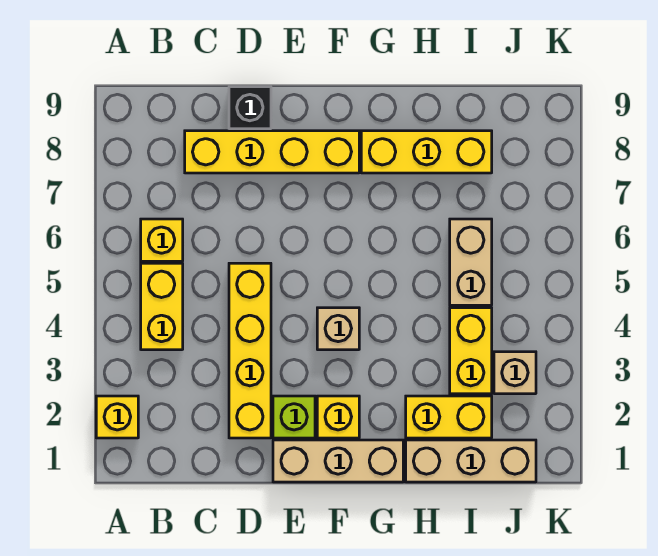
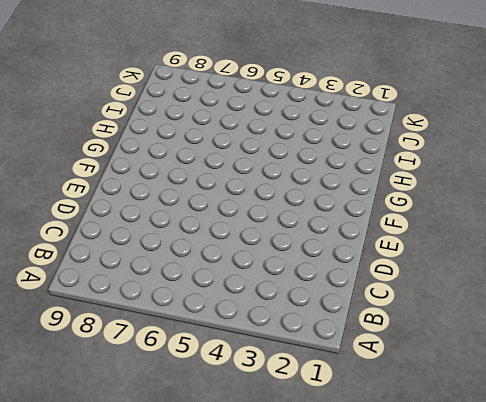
none -> yellow 1x1 brick [96,396,138,438]
none -> yellow 1x2 brick [141,263,183,350]
none -> yellow 1x1 brick [141,219,183,261]

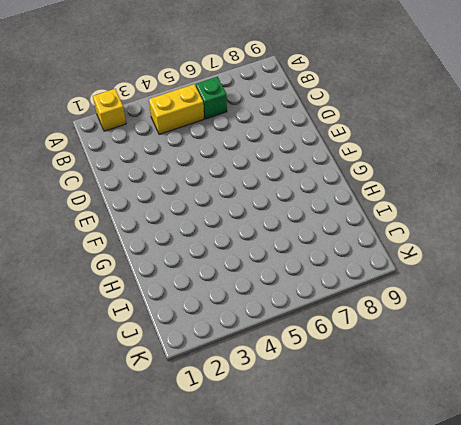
green 1x1 brick [195,77,227,119] -> yellow 1x1 brick [141,219,183,261]
none -> yellow 1x4 brick [185,131,359,173]
none -> yellow 1x4 brick [229,263,271,438]
none -> black 1x1 brick [229,87,271,129]

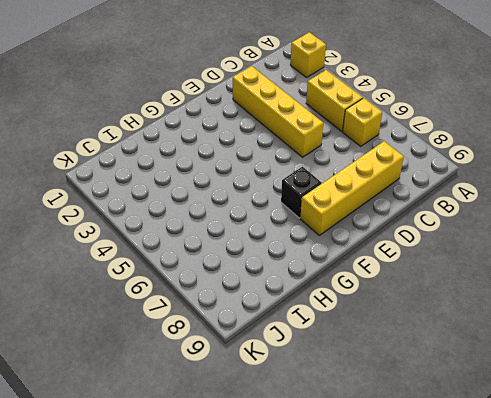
black 1x1 brick [281,167,321,218] -> black 1x1 brick moved to [229,87,271,129]
none -> tan 1x3 brick [273,440,403,482]
none -> lime 1x1 brick [273,396,315,438]
none -> yellow 1x1 brick [317,396,359,438]

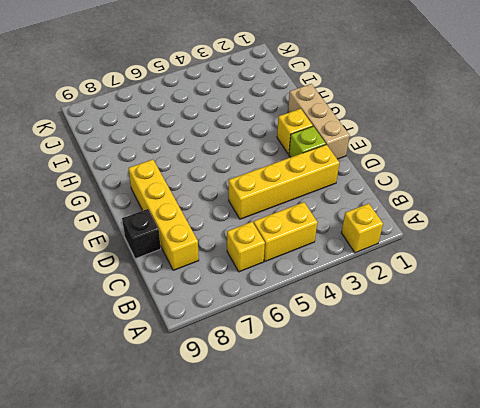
none -> tan 1x1 brick [317,308,359,350]
none -> yellow 1x3 brick [361,131,492,173]
none -> tan 1x3 brick [406,440,536,482]

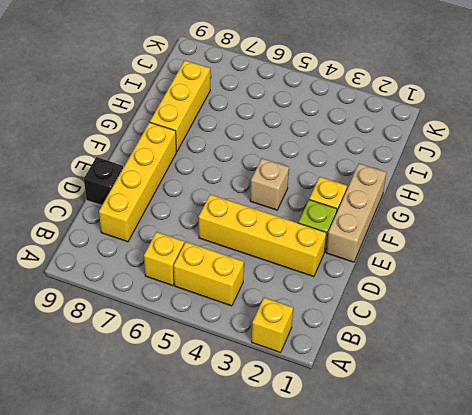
none -> tan 1x3 brick [406,440,536,482]
none -> yellow 1x2 brick [406,396,492,438]
none -> yellow 1x2 brick [450,308,492,394]

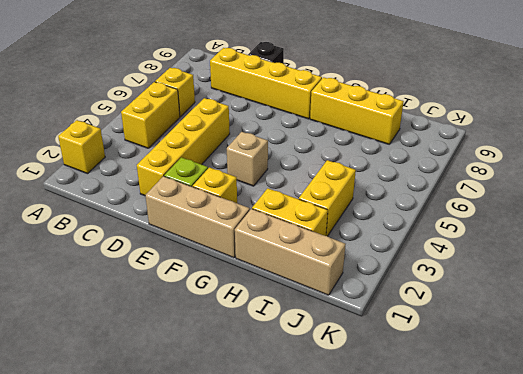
none -> tan 1x2 brick [450,219,492,305]
none -> tan 1x1 brick [494,352,536,394]

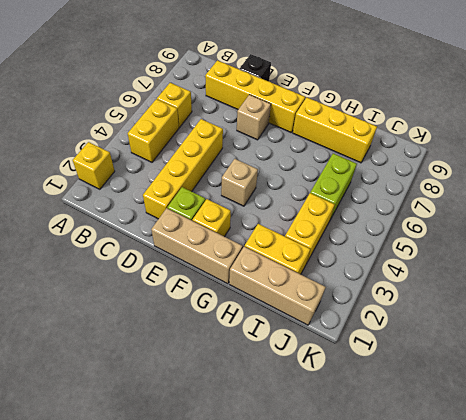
tan 1x1 brick [237,95,271,140] -> tan 1x1 brick moved to [494,352,536,394]
lime 1x2 brick [310,153,357,219] -> tan 1x2 brick [450,219,492,305]

